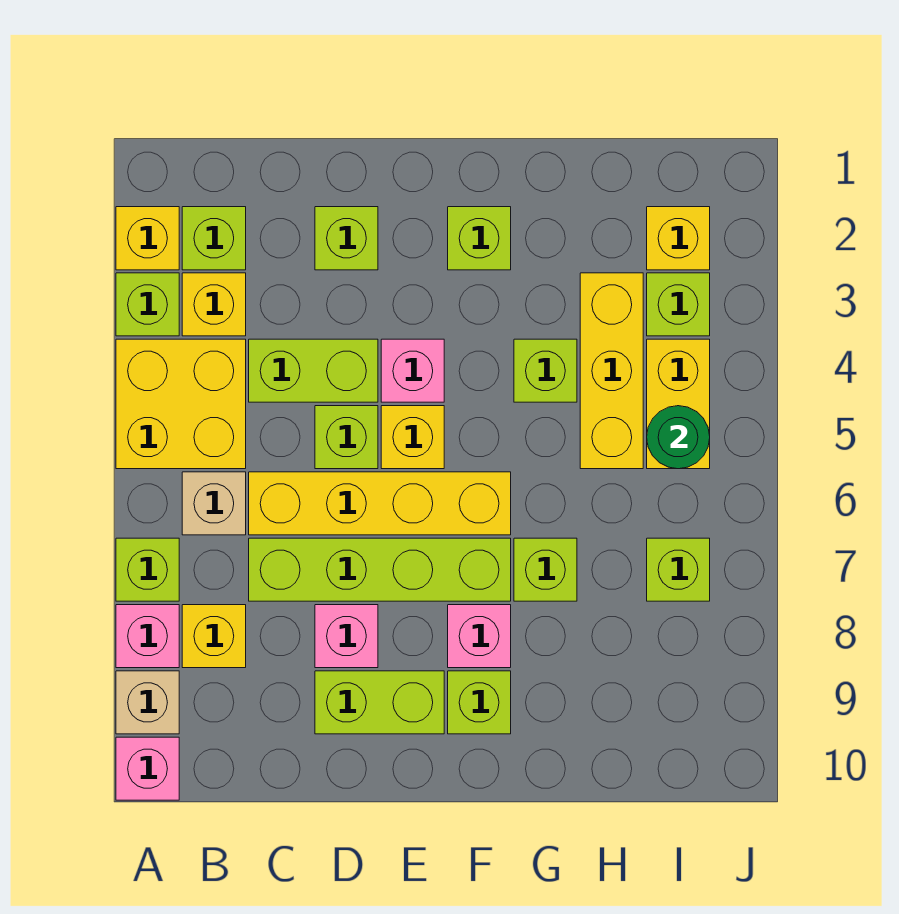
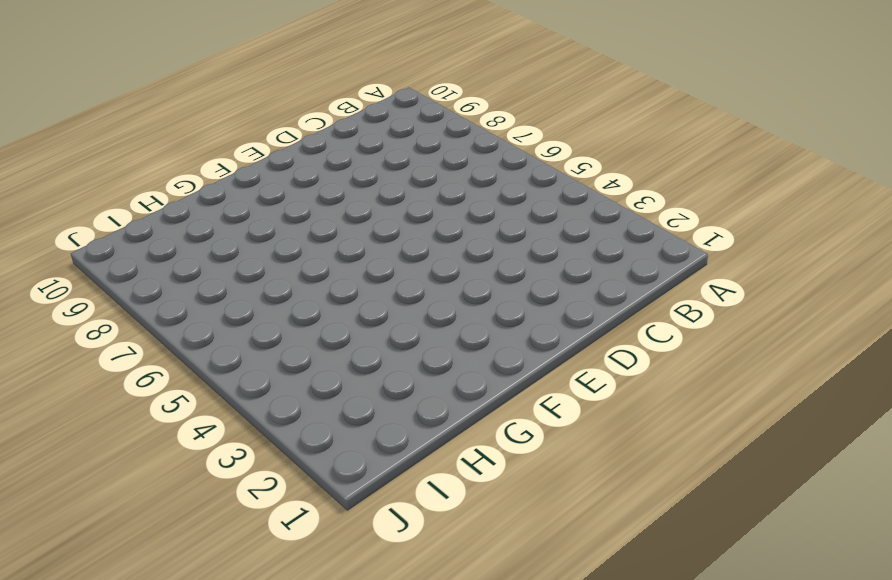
none -> yellow 1x1 brick [116,207,179,270]
none -> lime 1x1 brick [116,273,179,336]
none -> yellow 2x2 brick [116,339,246,469]
none -> lime 1x1 brick [116,538,179,601]

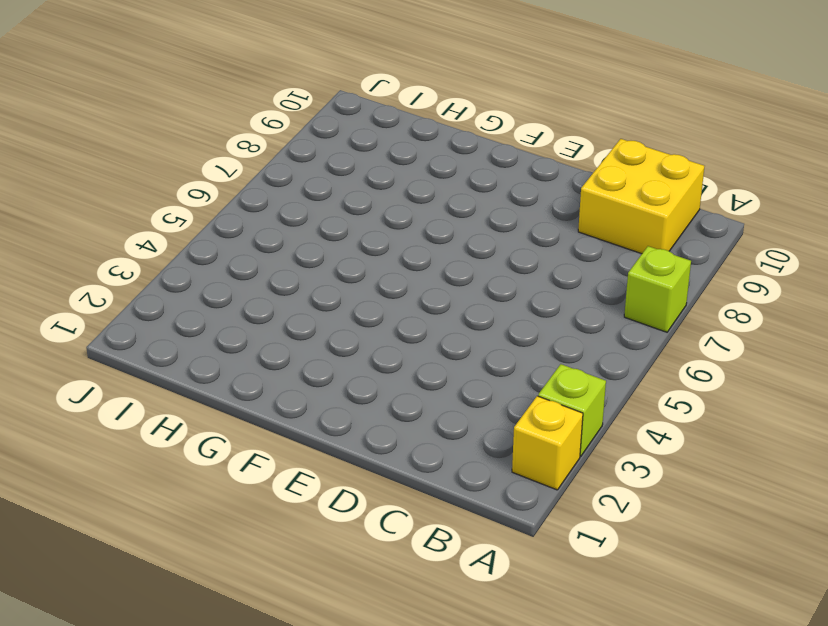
yellow 2x2 brick [578,139,705,254] -> yellow 2x2 brick moved to [116,339,246,469]
none -> pink 1x1 brick [116,605,179,668]
none -> tan 1x1 brick [116,671,179,734]
none -> pink 1x1 brick [116,737,179,800]
none -> lime 1x1 brick [182,207,246,270]

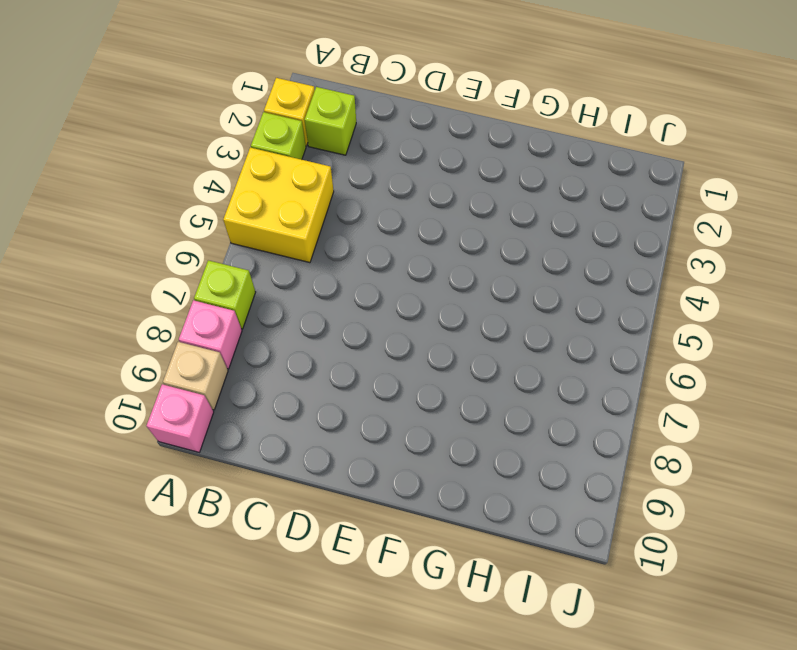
none -> yellow 1x1 brick [182,273,246,336]
none -> tan 1x1 brick [182,472,246,535]
none -> yellow 1x1 brick [182,605,246,668]
none -> lime 1x2 brick [249,339,378,402]

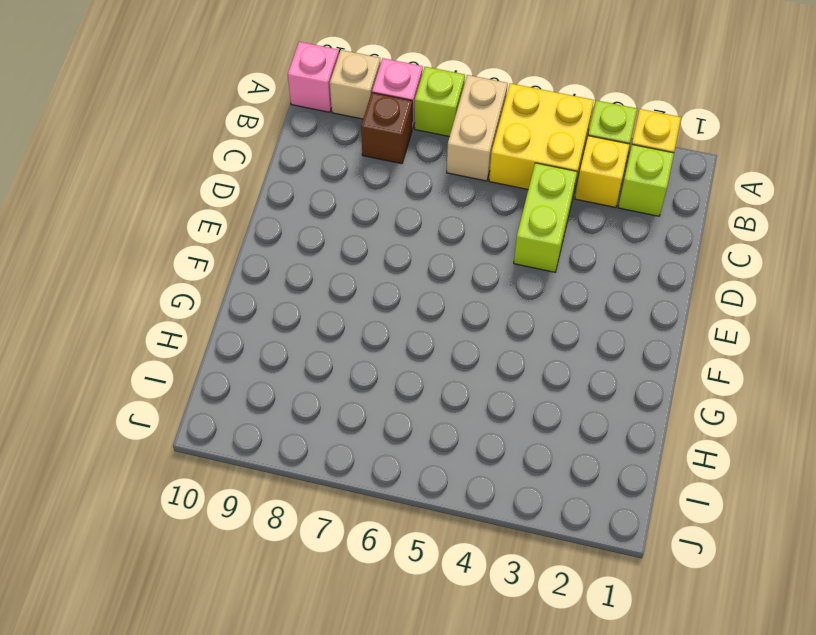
tan 1x2 brick [447,75,508,181] -> tan 1x1 brick [182,472,246,535]
brown 1x1 brick [361,93,412,164] -> yellow 1x1 brick [182,605,246,668]
none -> yellow 1x4 brick [249,472,511,535]
none -> lime 1x4 brick [249,538,511,601]
none -> lime 1x1 brick [315,207,378,270]
none -> lime 1x1 brick [315,406,378,469]

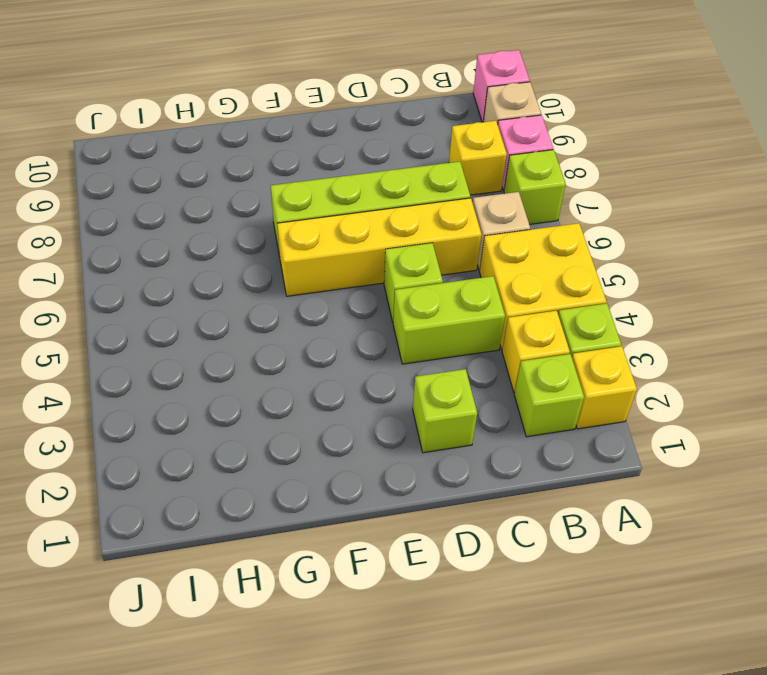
none -> pink 1x1 brick [315,605,378,668]
none -> lime 1x2 brick [315,671,444,734]
none -> pink 1x1 brick [381,339,444,402]
none -> yellow 1x1 brick [381,406,444,469]

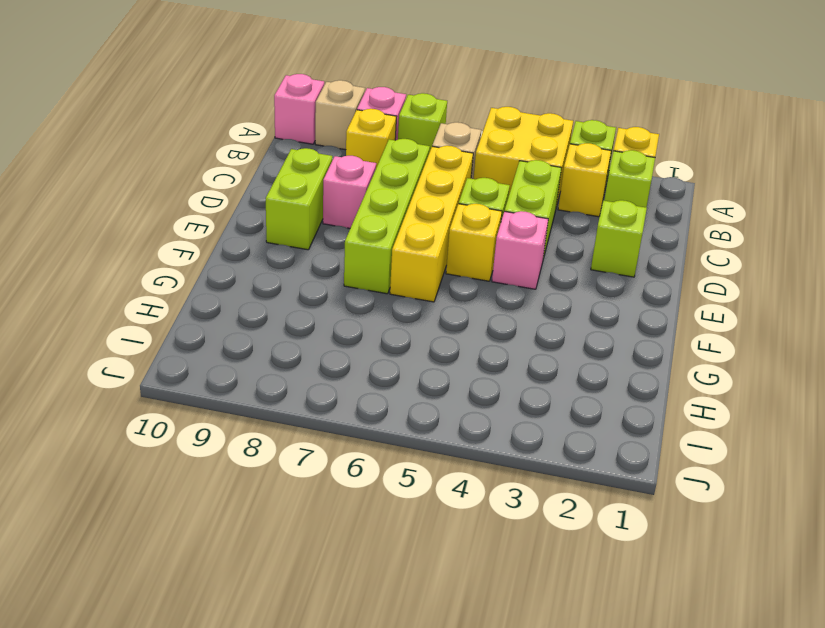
none -> lime 1x1 brick [448,207,511,270]
none -> pink 1x1 brick [448,605,511,668]
none -> lime 1x1 brick [448,671,511,734]
none -> lime 1x1 brick [514,339,577,402]

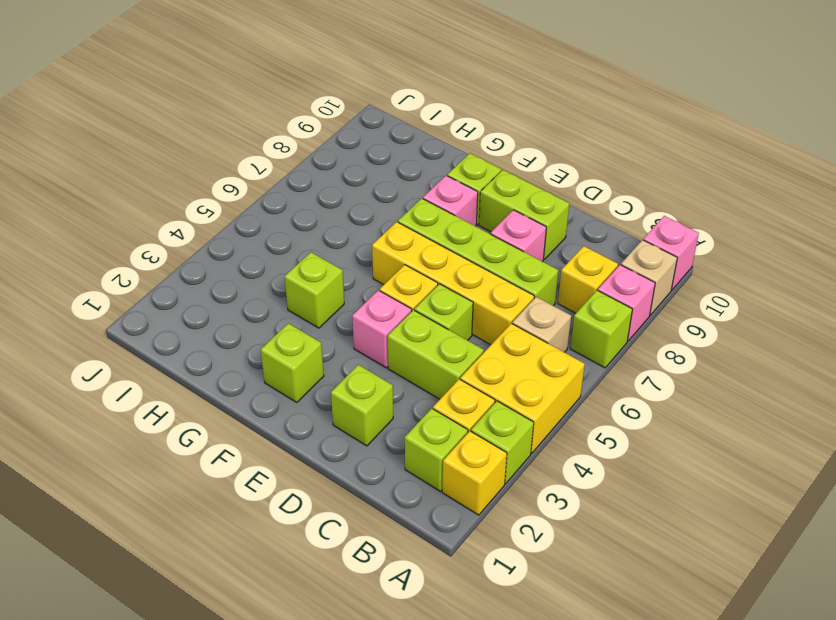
none -> lime 1x1 brick [514,538,577,601]
none -> yellow 1x3 brick [580,273,643,469]
none -> yellow 1x1 brick [647,207,710,270]
none -> lime 1x1 brick [647,273,710,336]

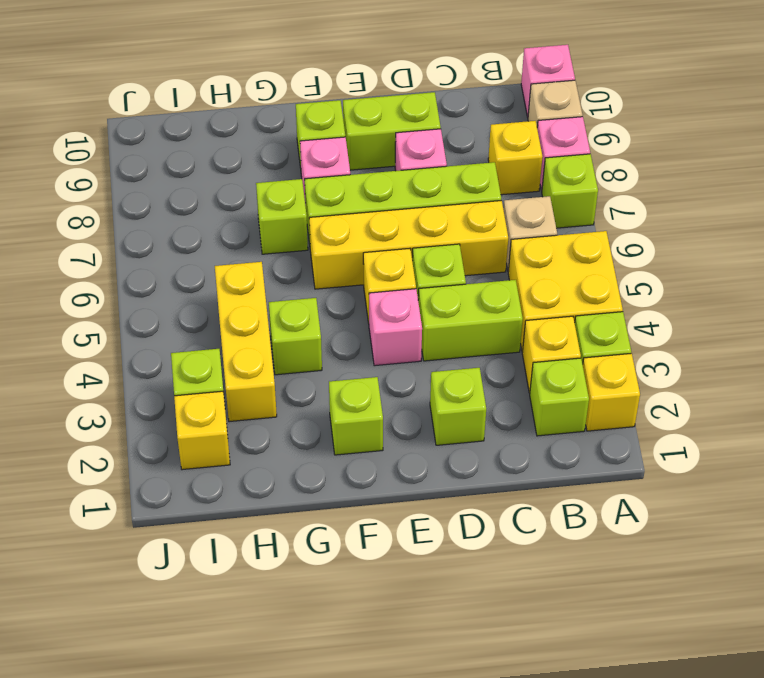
none -> yellow 1x2 brick [647,339,710,469]
none -> lime 1x1 brick [647,538,710,601]
none -> green 1x1 round brick [647,406,710,469]

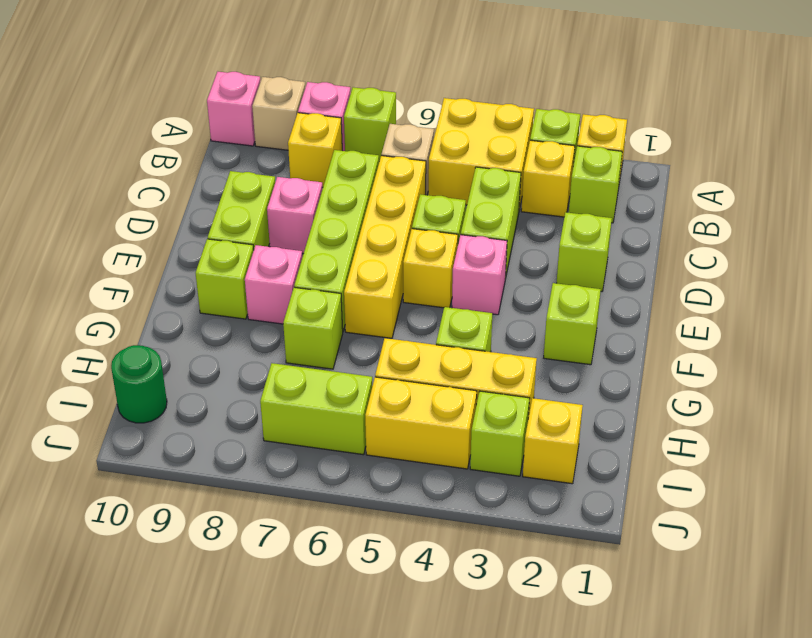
lime 1x2 brick [260,363,372,455] -> lime 1x1 brick [647,538,710,601]
green 1x1 round brick [111,345,167,423] -> green 1x1 round brick moved to [647,406,710,469]

